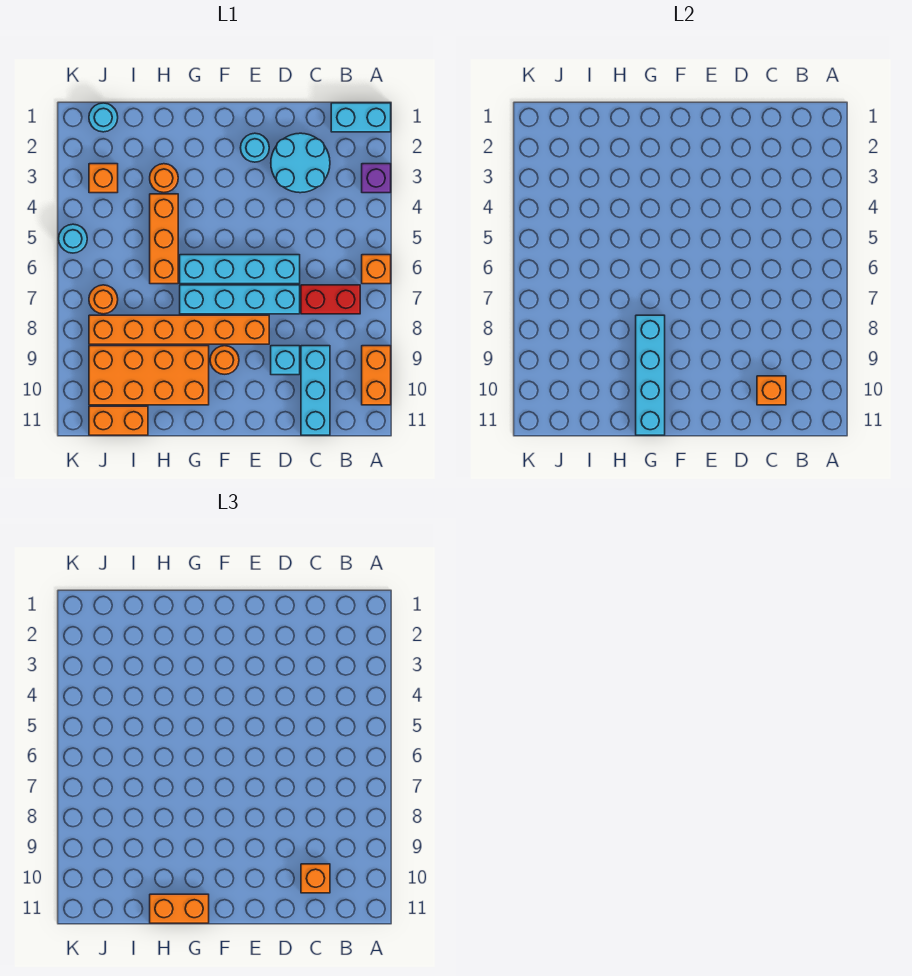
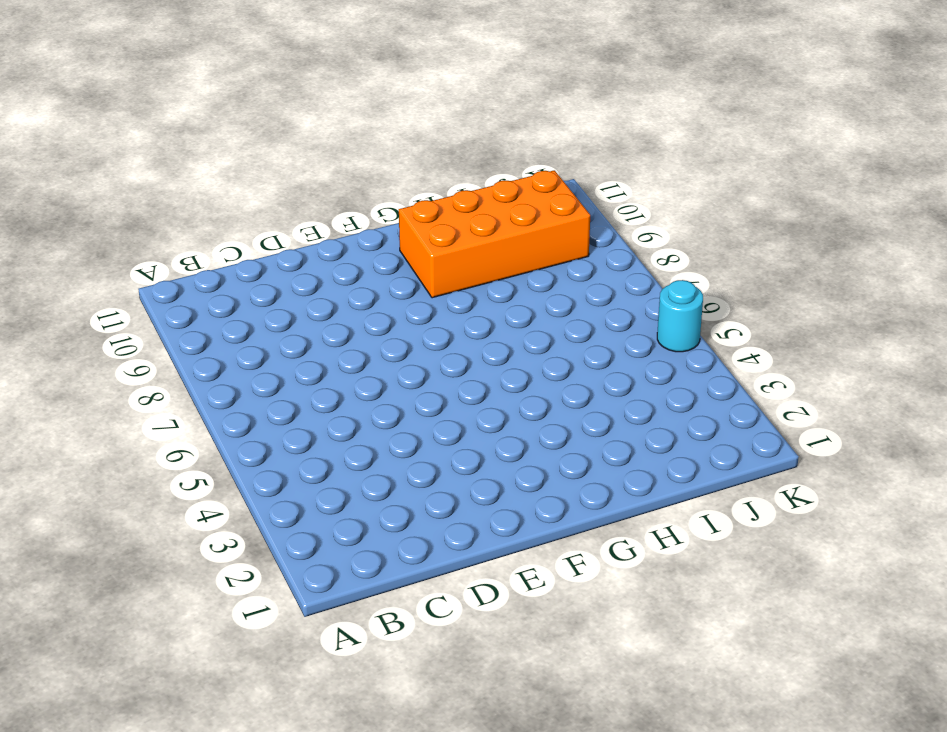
none -> cyan 1x2 brick [331,103,391,132]
none -> purple 1x1 brick [362,164,391,193]
none -> orange 1x1 brick [362,255,391,284]

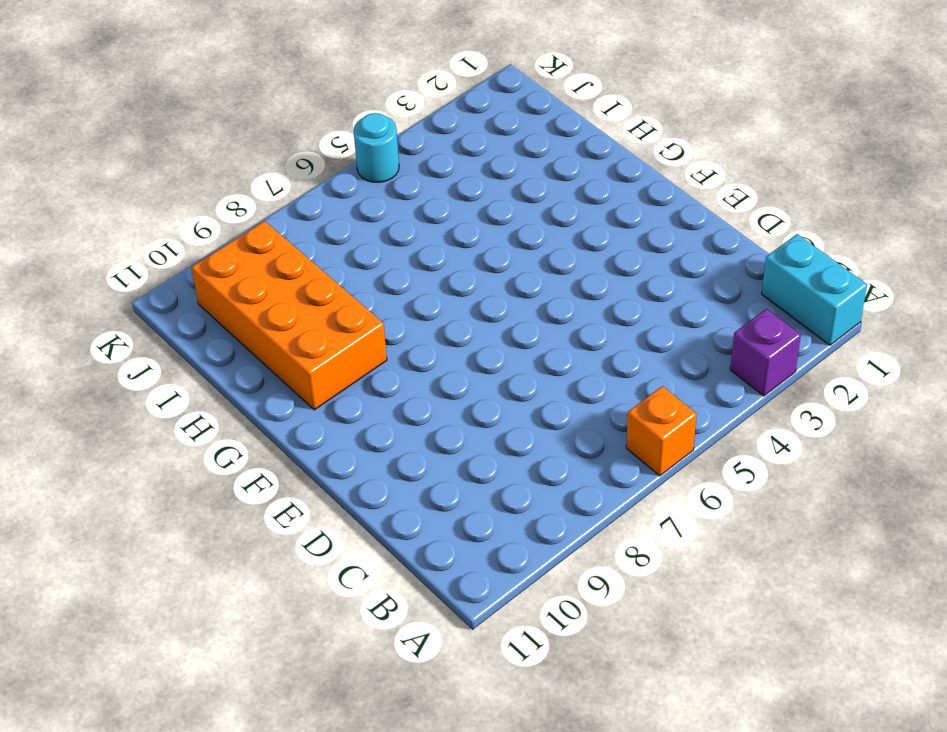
none -> orange 1x2 brick [362,346,391,405]
none -> red 1x2 brick [301,285,360,314]
none -> cyan 2x2 round brick [271,133,330,193]

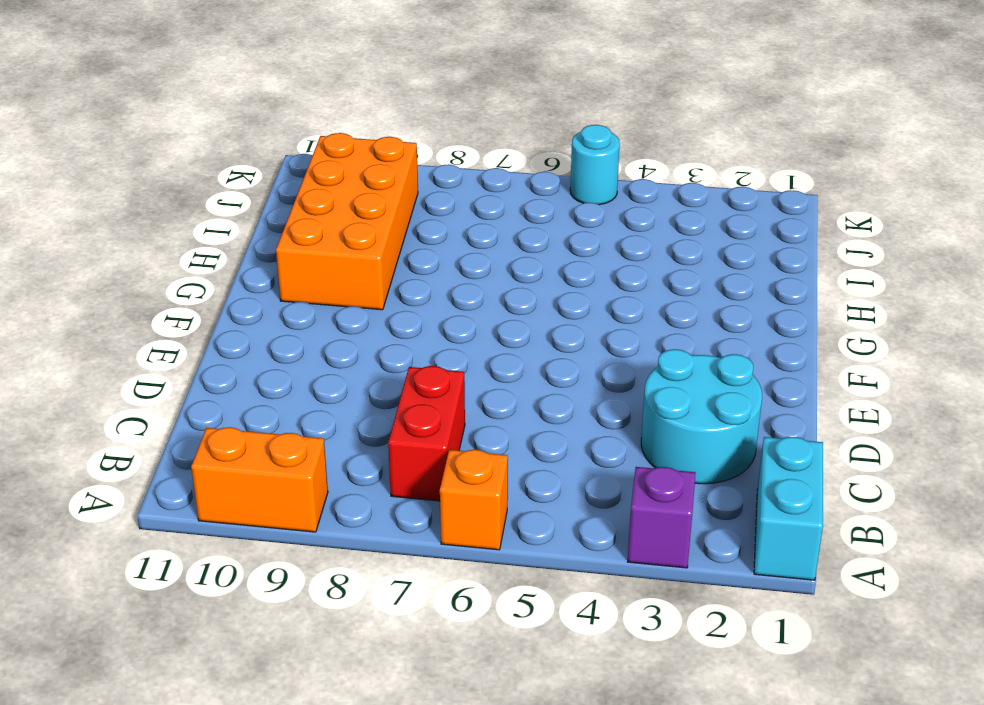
none -> cyan 1x3 brick [301,346,330,435]
none -> cyan 1x4 brick [180,255,300,284]
none -> cyan 1x4 brick [180,285,300,314]

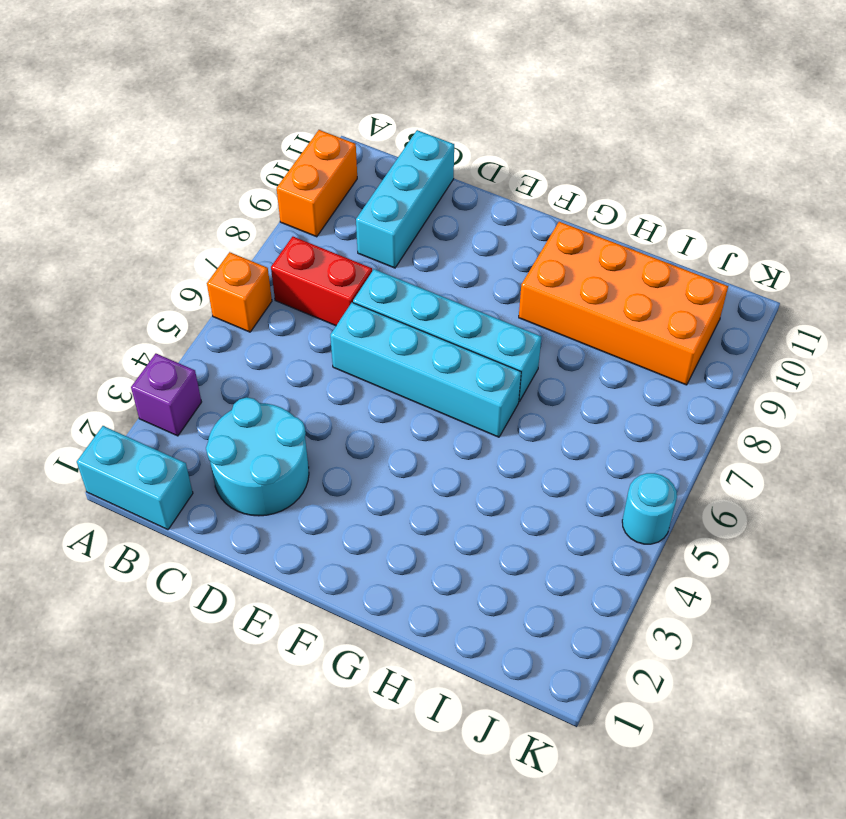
none -> cyan 1x1 brick [271,346,300,375]
none -> cyan 1x1 round brick [241,133,269,162]
none -> orange 1x6 brick [89,315,269,344]

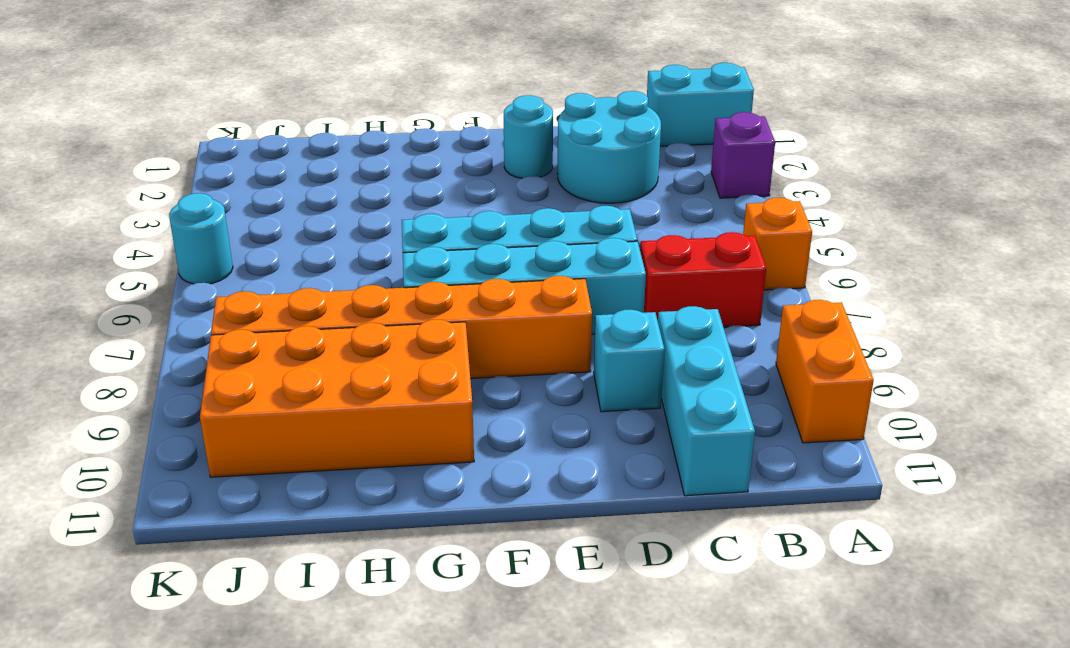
none -> orange 1x1 round brick [210,346,239,374]
none -> orange 1x1 round brick [150,164,178,193]
none -> orange 1x3 brick [150,194,178,284]

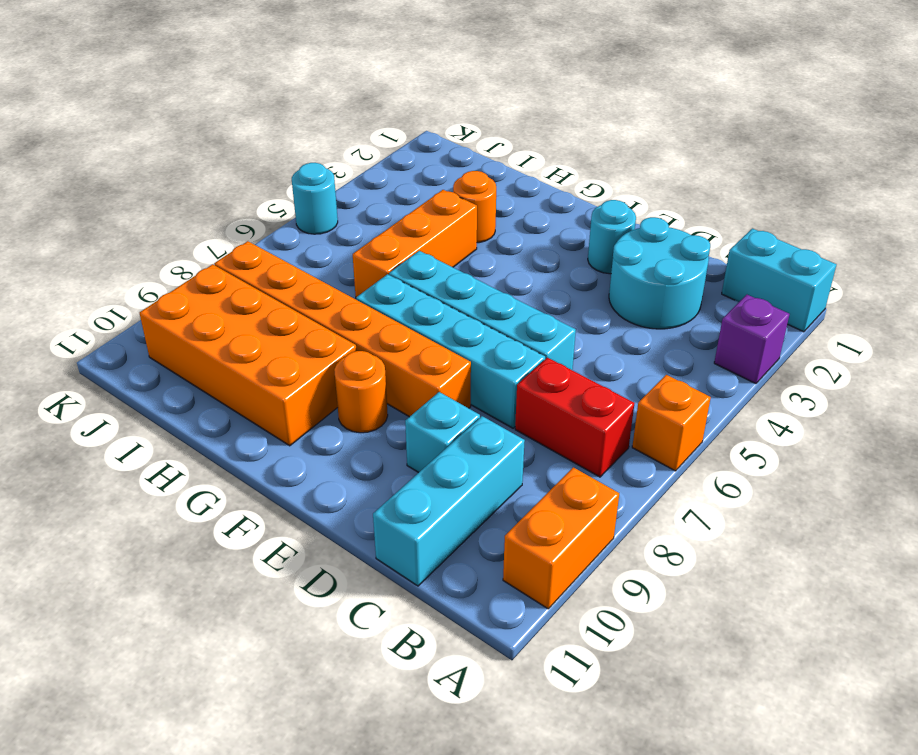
none -> orange 1x2 brick [89,406,148,435]
none -> cyan 1x1 round brick [89,103,118,132]
none -> orange 1x1 brick [89,164,118,193]

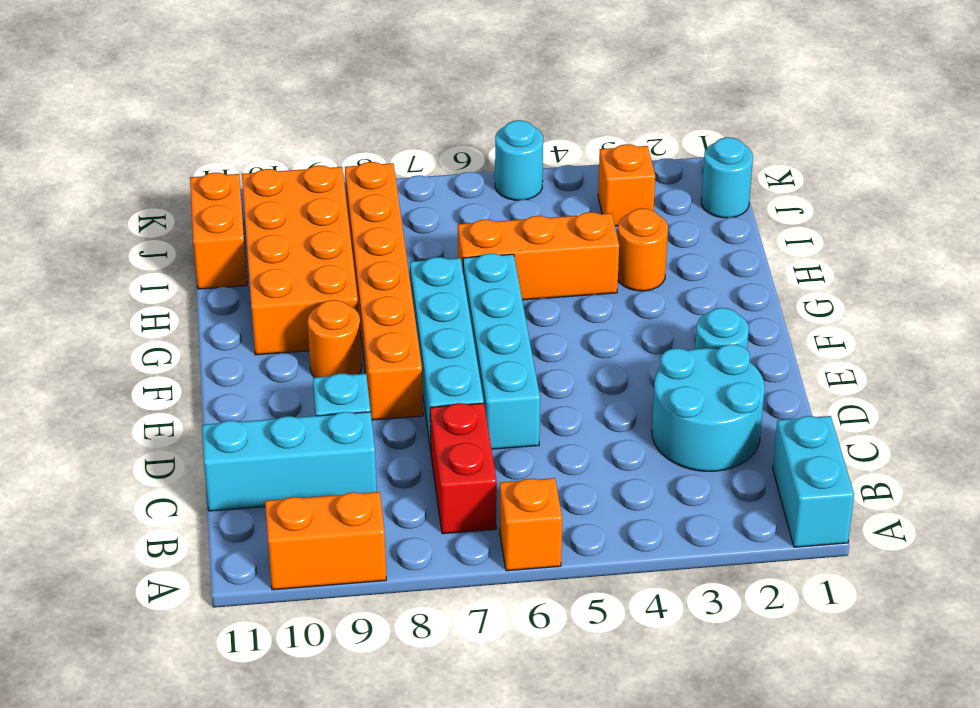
none -> purple 1x1 brick [362,164,391,193]
none -> orange 1x1 round brick [89,285,118,314]
none -> orange 1x1 brick [757,376,786,405]

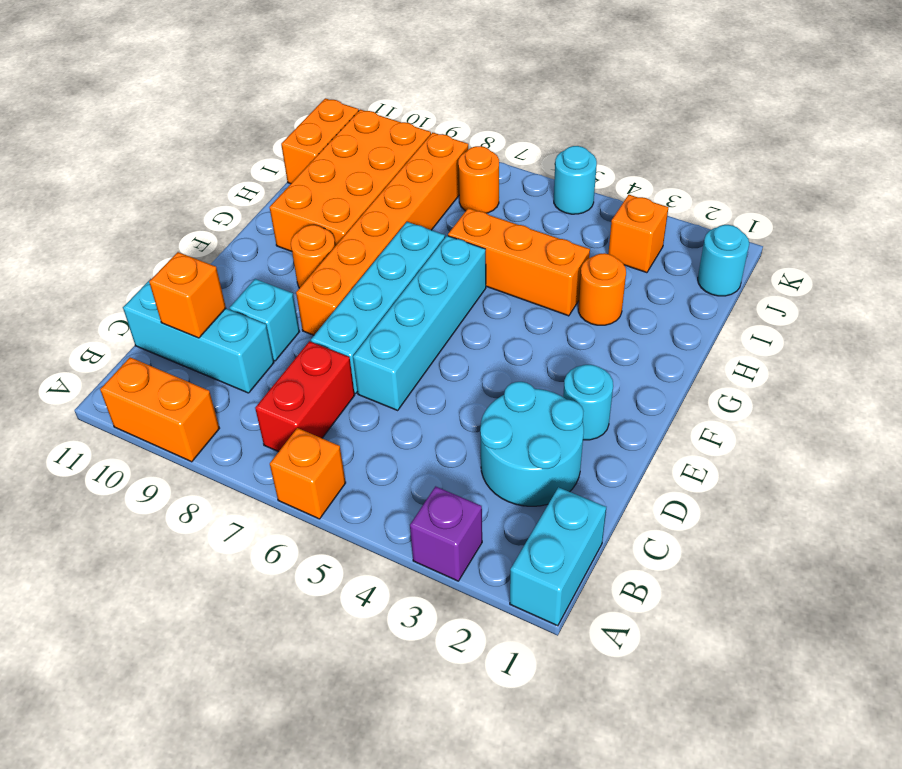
none -> cyan 1x4 brick [636,315,665,435]
none -> orange 1x1 brick [301,864,330,893]
none -> orange 1x2 brick [150,894,209,923]

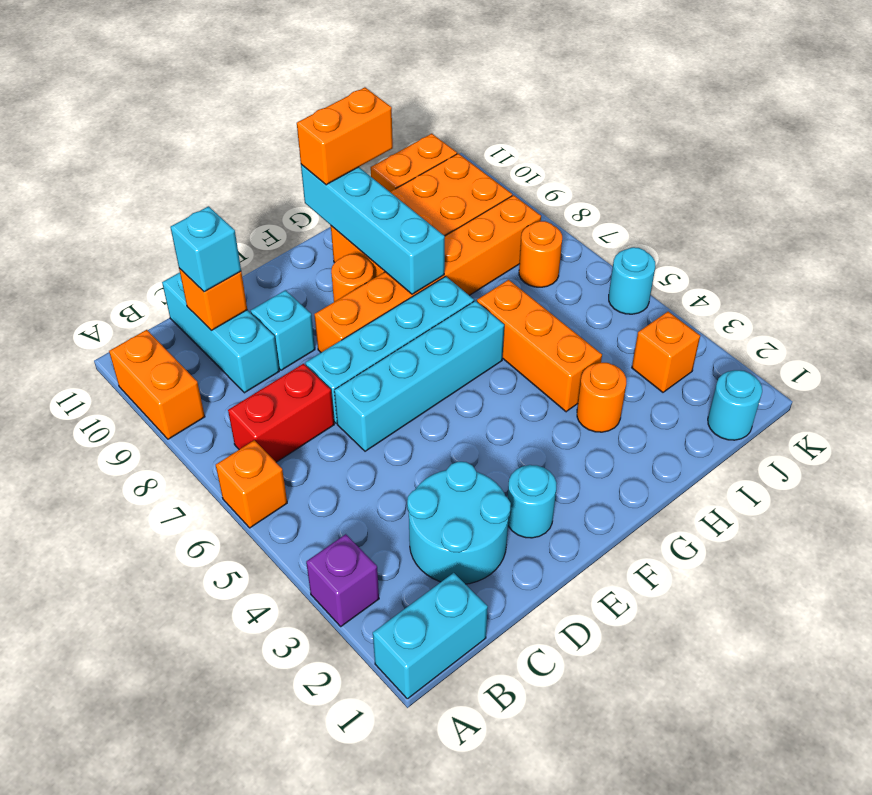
cyan 1x1 brick [170,206,241,292] -> orange 1x1 brick [301,864,330,893]

